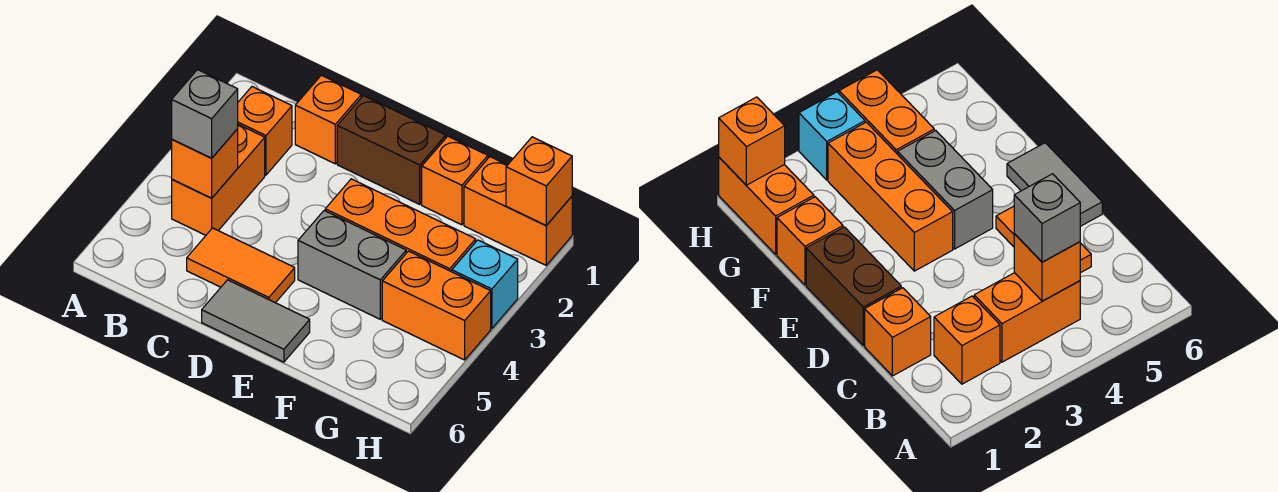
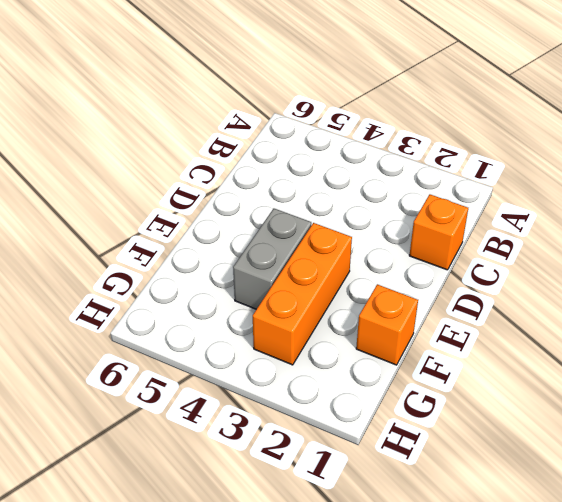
none -> orange 1x1 brick [238,87,292,175]
none -> orange 1x2 brick [172,125,265,235]
none -> orange 1x2 tile [187,228,295,303]

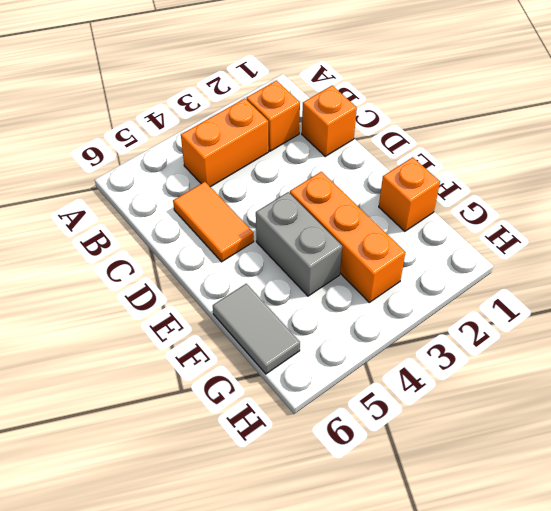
grey 1x2 tile [213,284,300,374] -> grey 1x2 tile moved to [202,280,310,362]
none -> brown 1x2 brick [337,96,446,204]
none -> orange 1x2 brick [464,157,572,265]
none -> orange 1x2 brick [382,251,491,360]

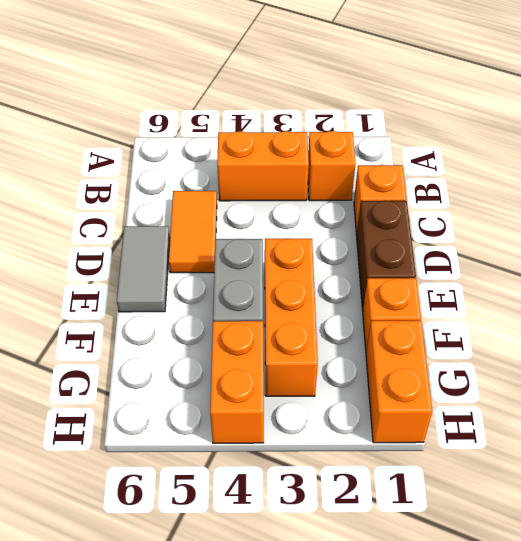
none -> cyan 1x1 brick [452,240,518,329]
none -> orange 1x1 brick [172,129,238,198]
none -> orange 1x1 brick [506,137,572,225]

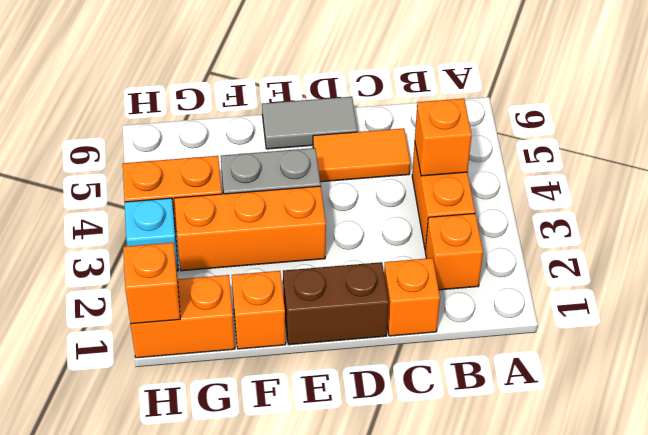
none -> grey 1x1 brick [172,70,238,158]

